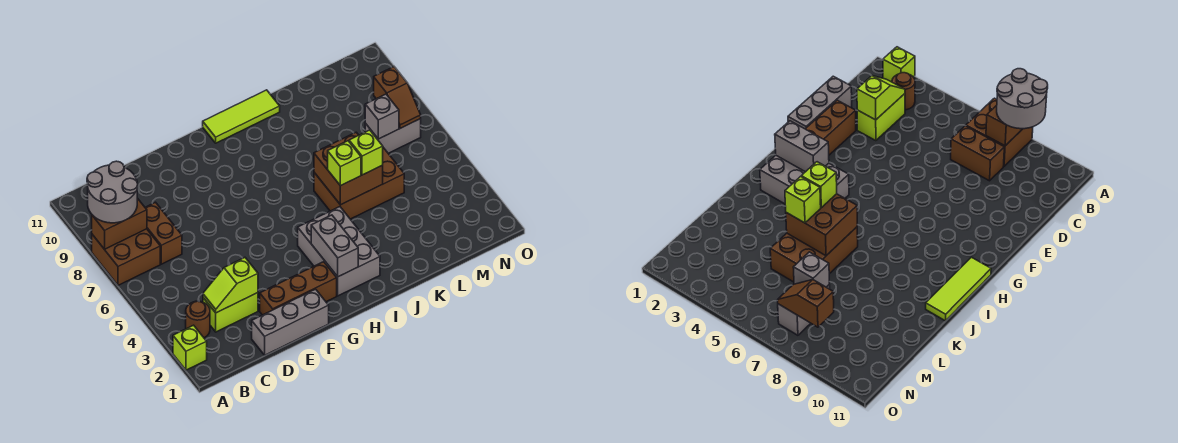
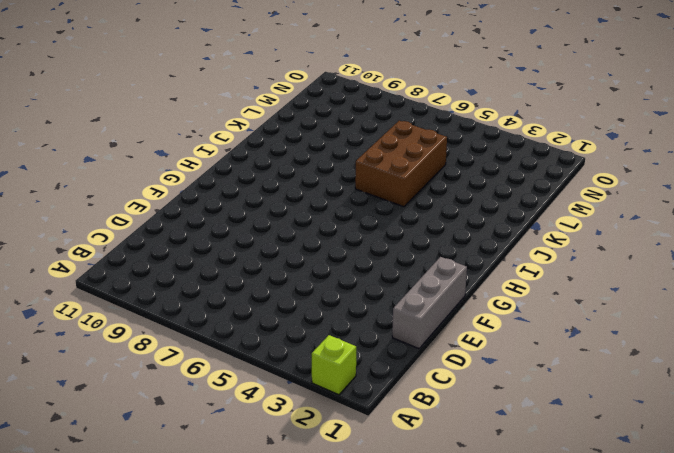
none -> brown 2x2 brick [92,229,160,285]
none -> brown 1x1 round brick [186,301,210,338]
none -> lime 1x2 brick [203,293,258,332]

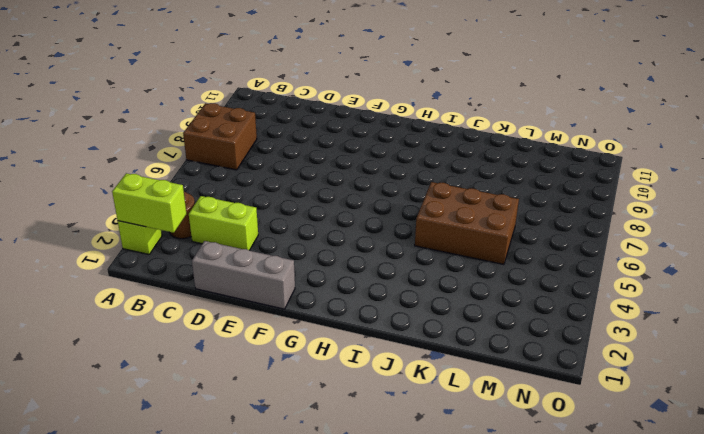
lime 1x2 brick [112,173,186,233] -> none
none -> brown 1x2 brick [145,202,182,264]
none -> brown 1x3 brick [260,262,337,315]
none -> grey 2x3 brick [298,207,380,296]

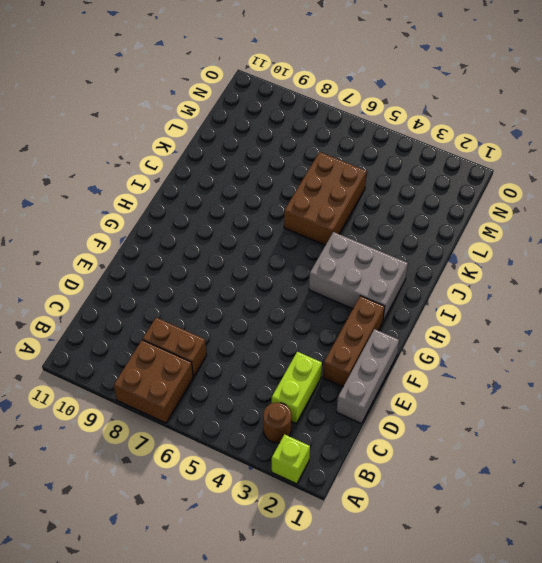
none -> lime 1x3 tile [203,90,280,143]
none -> grey 1x2 brick [365,119,421,153]
none -> brown 1x2 brick [92,198,147,249]

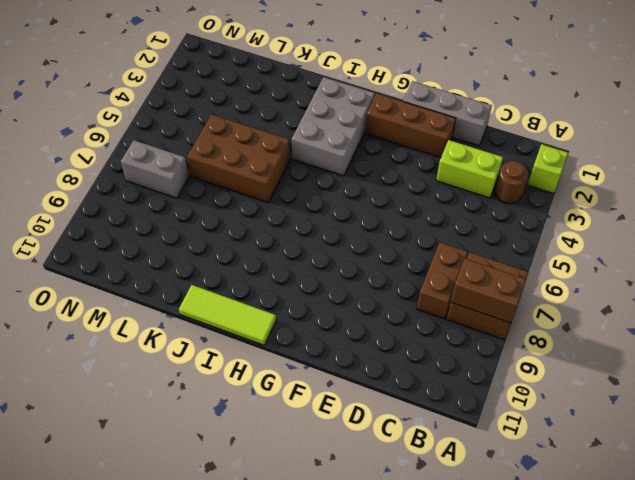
none -> lime 1x2 slope [203,258,258,313]
none -> grey 1x2 brick [311,215,358,277]
none -> brown 2x2 brick [314,132,383,205]

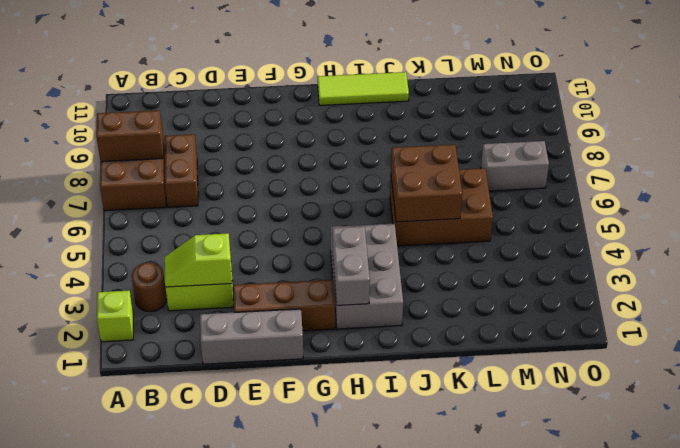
none -> grey 1x1 brick [365,94,399,139]
none -> brown 1x2 slope [374,67,421,128]
none -> grey 2x2 round brick [87,161,138,223]

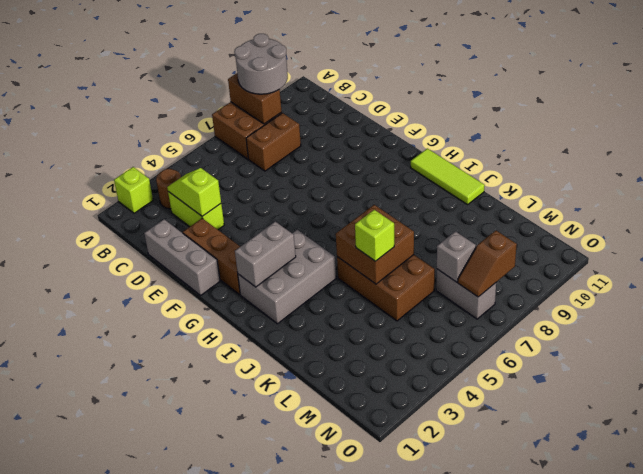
none -> lime 1x1 brick [328,141,361,186]

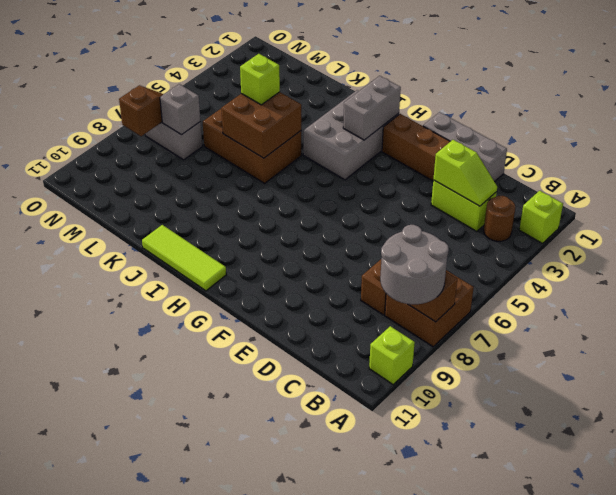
lime 1x1 brick [369,326,415,385] -> lime 1x1 brick moved to [328,141,361,186]

